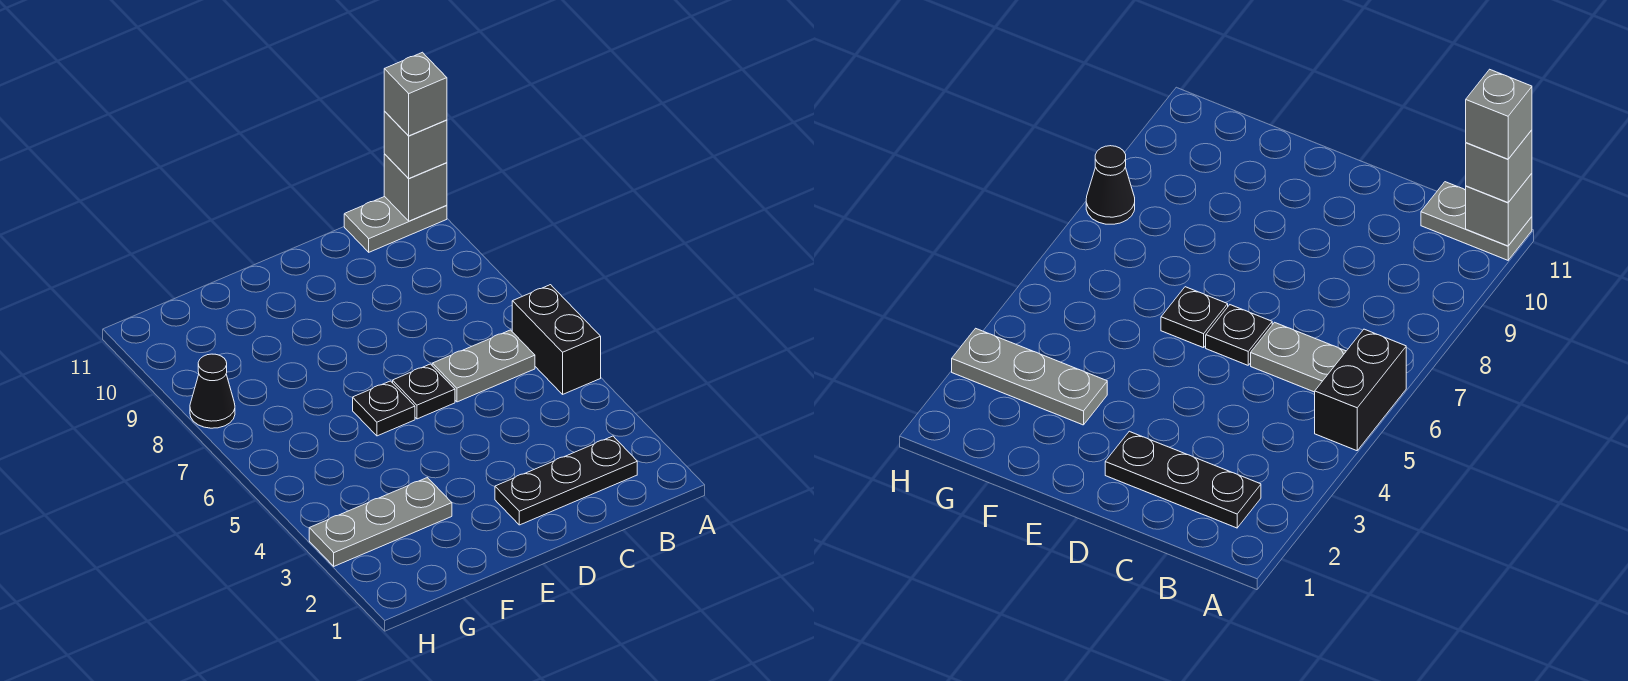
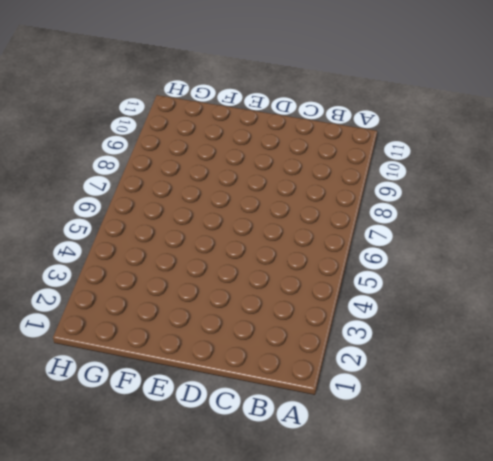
none -> black 1x2 brick [512,285,601,394]
none -> grey 1x2 plate [344,197,447,252]

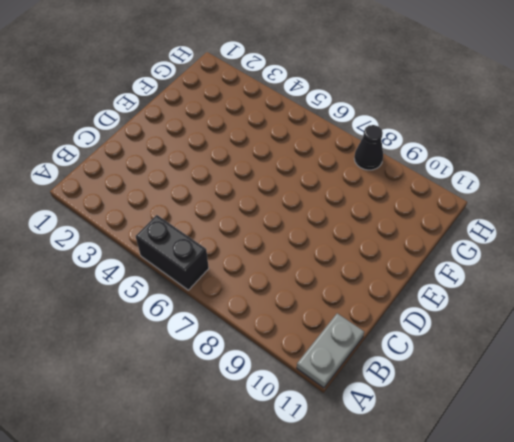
none -> black 1x3 plate [495,436,637,525]
none -> grey 1x2 plate [432,330,535,402]

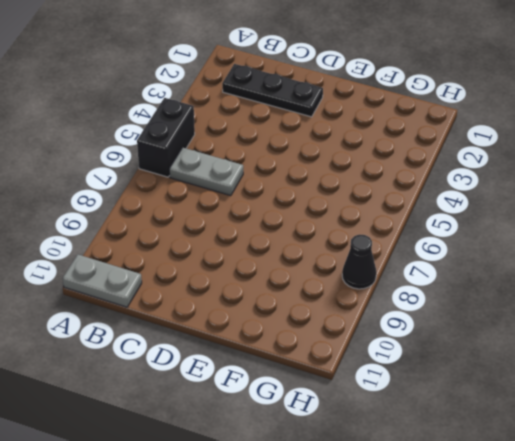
none -> black 1x1 plate [393,364,455,419]
none -> black 1x1 plate [353,381,415,436]

